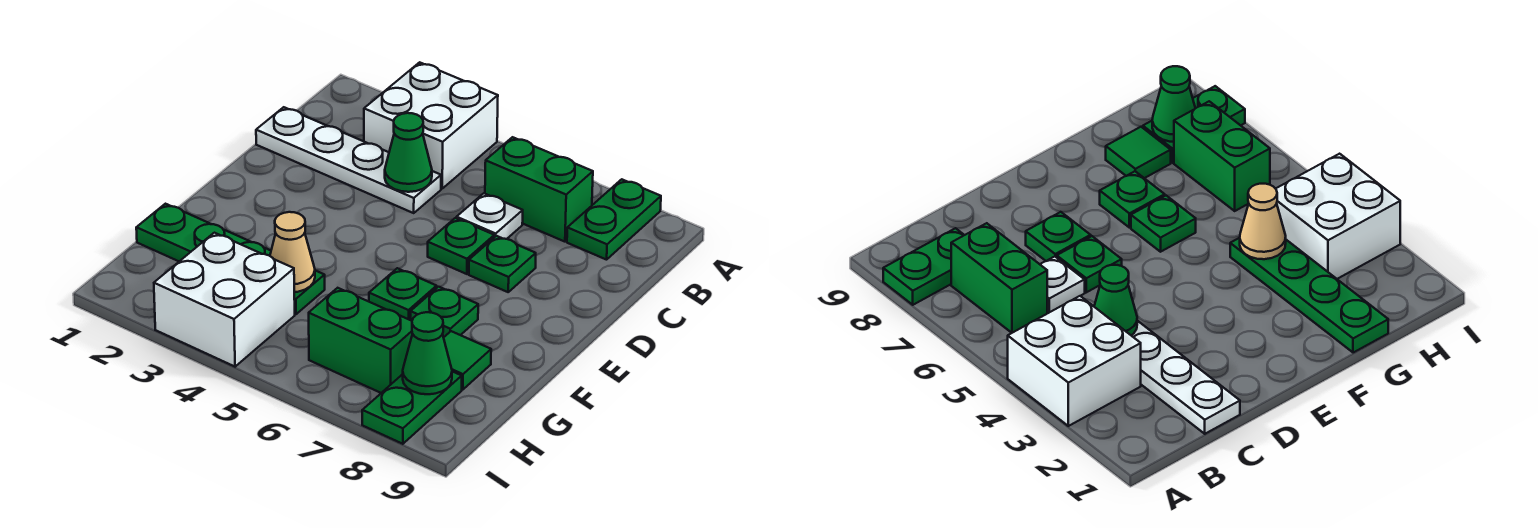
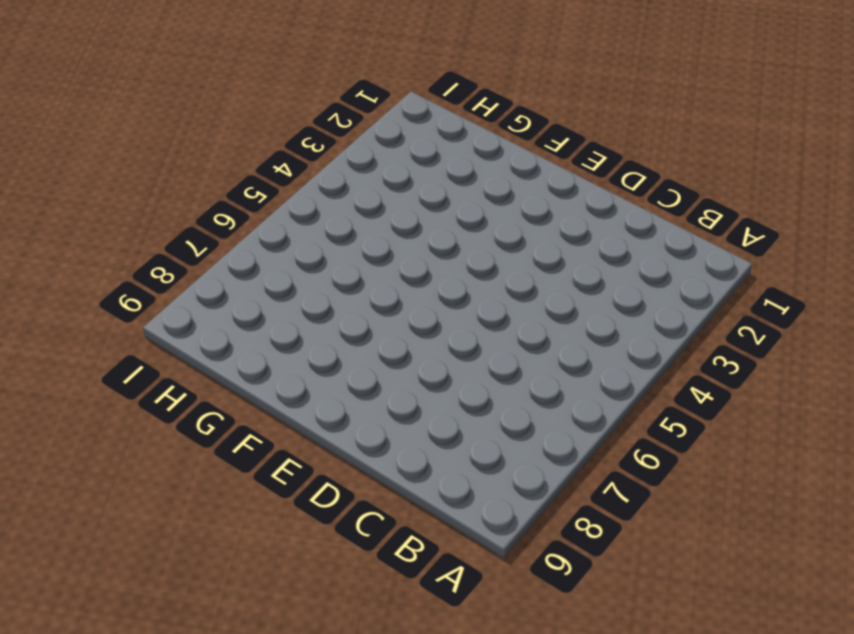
none -> white 2x2 brick [364,62,498,189]
none -> green 1x2 plate [567,179,661,260]
none -> green 1x2 brick [485,137,593,242]

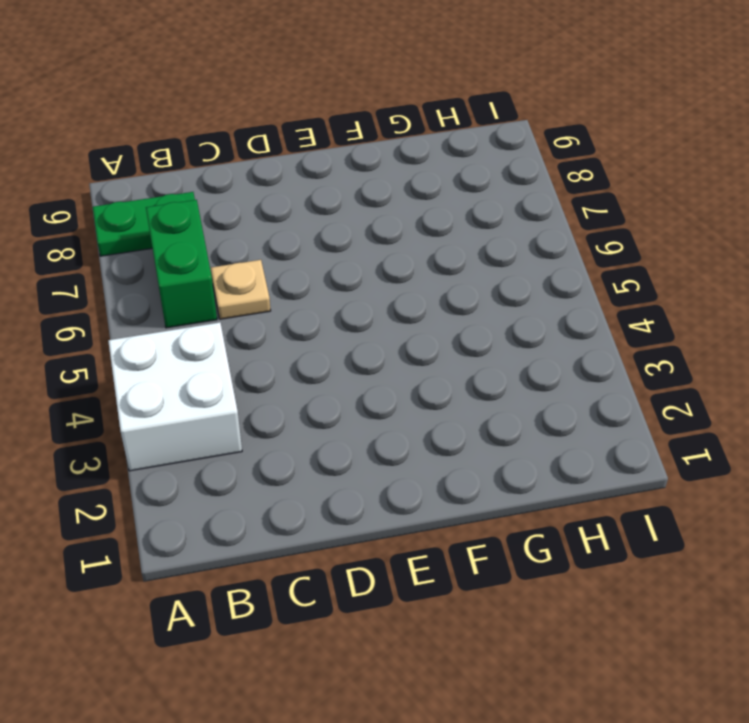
tan 1x1 plate [211,260,271,319] -> white 1x1 plate [457,193,523,239]
none -> white 1x4 plate [256,107,441,213]
none -> green 1x1 plate [428,218,494,274]
none -> green 1x1 plate [469,236,536,292]

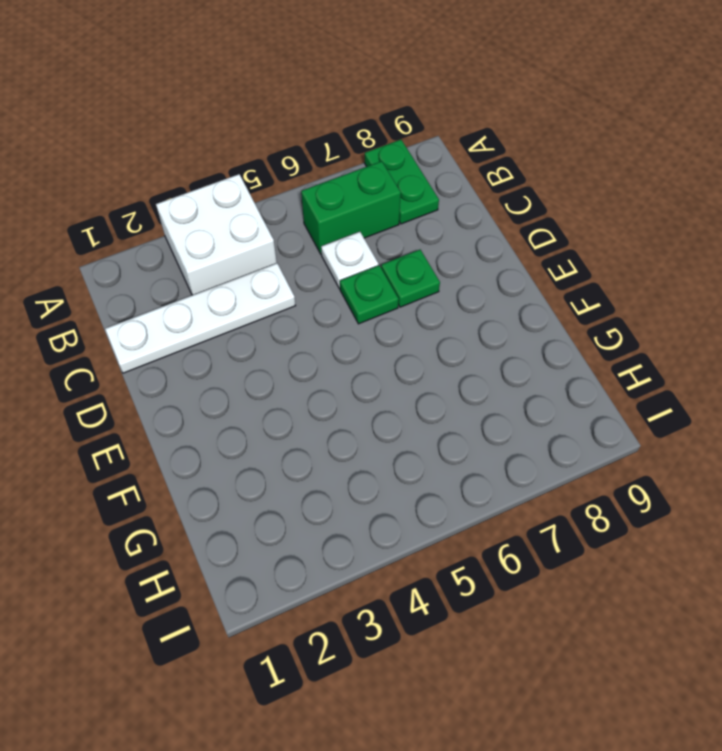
none -> green 1x1 plate [369,268,437,320]
none -> green 1x1 plate [411,287,478,337]
none -> green 1x4 plate [136,204,325,314]

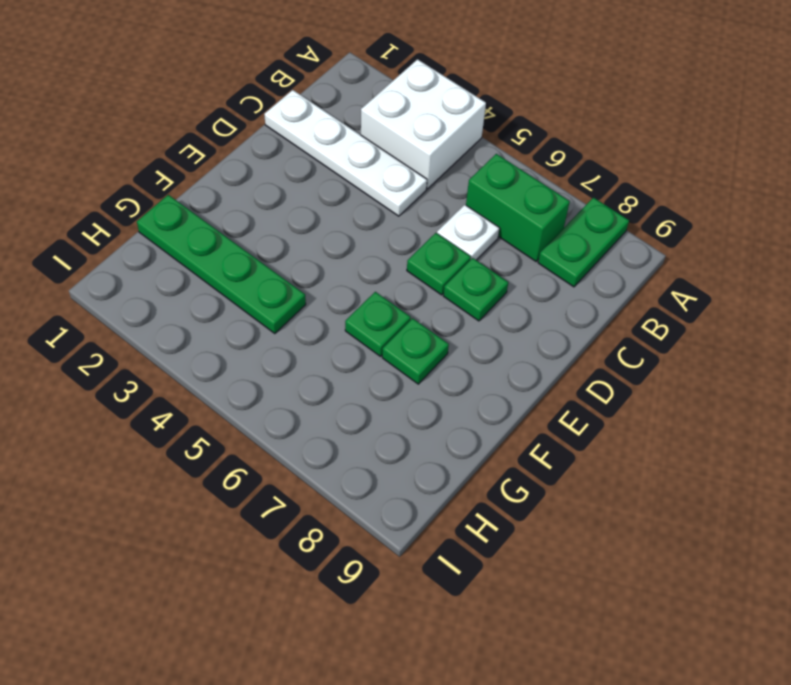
none -> green 1x1 tile [444,331,491,390]
none -> white 2x2 brick [154,233,295,367]
none -> green 1x2 brick [309,288,412,393]

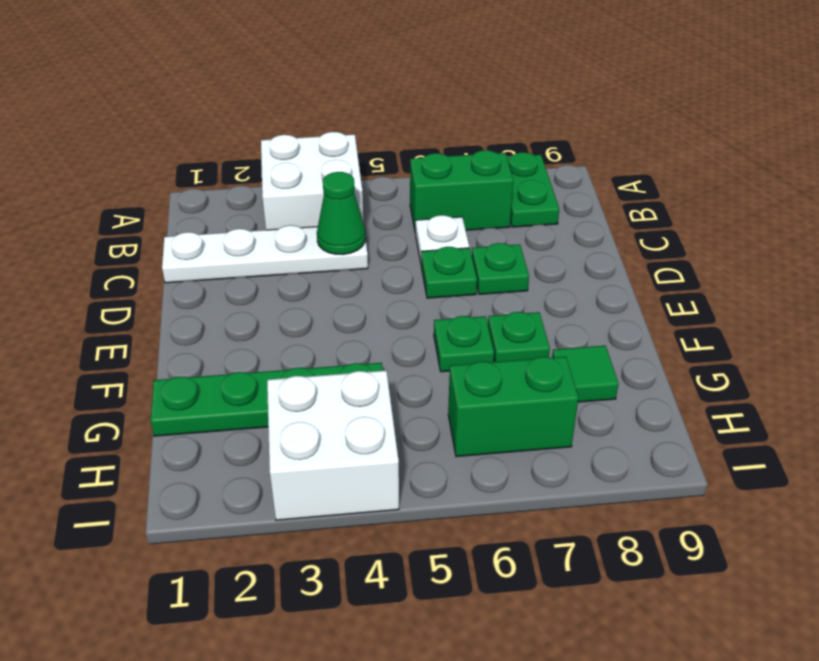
none -> green 1x2 plate [362,371,462,444]
none -> tan 1x1 cone [270,212,315,292]
none -> green 1x1 cone [403,312,452,394]

